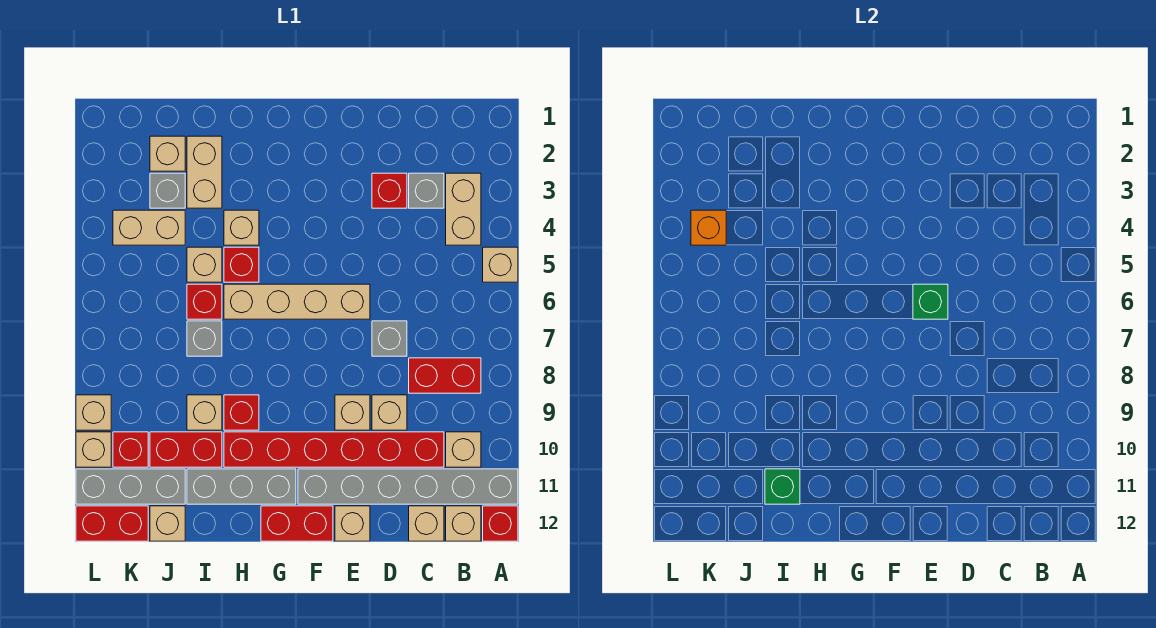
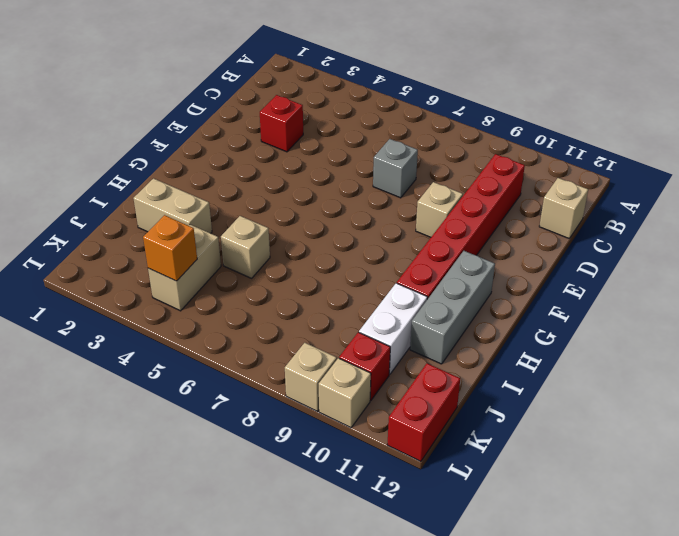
white 1x2 brick [359,283,427,374] -> red 1x2 brick [150,432,222,467]
none -> tan 1x1 brick [483,247,518,282]
none -> grey 1x6 brick [298,469,518,504]
none -> red 1x1 brick [483,506,518,541]
none -> tan 1x2 brick [446,173,481,245]

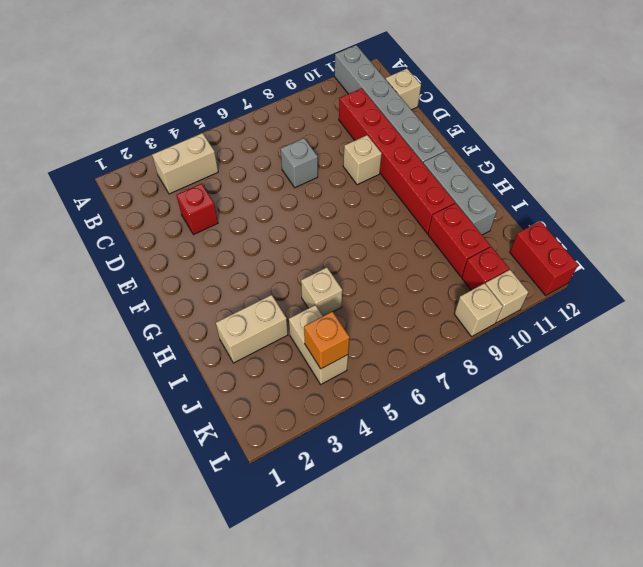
none -> tan 1x1 brick [483,247,518,282]
none -> red 1x1 brick [483,506,518,541]
none -> red 1x2 brick [409,358,481,393]
none -> tan 1x1 brick [446,432,481,467]

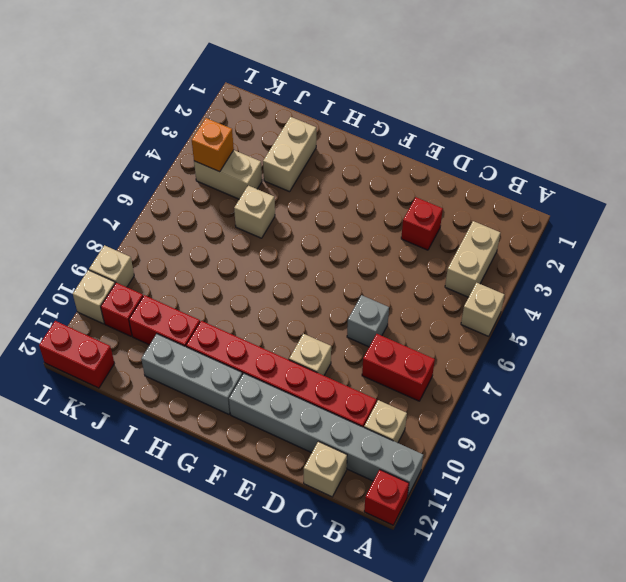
none -> tan 1x1 brick [446,506,481,541]
none -> grey 1x1 brick [409,173,444,208]
none -> tan 1x1 brick [372,395,407,430]
none -> tan 1x4 brick [224,284,370,319]

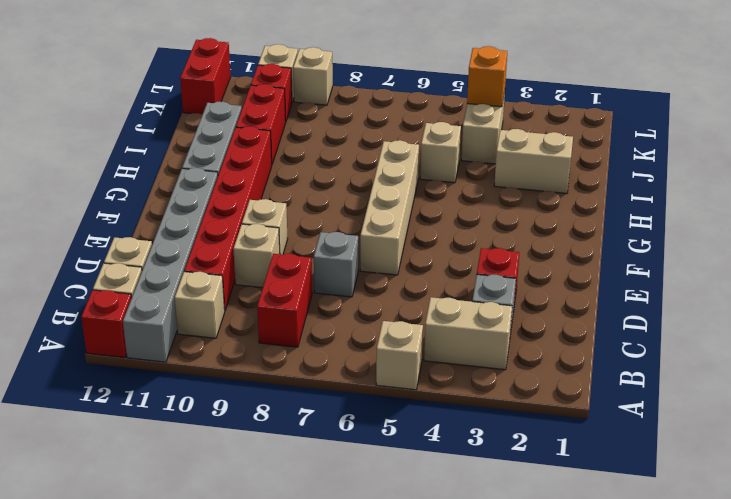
none -> tan 1x1 brick [335,506,370,541]
none -> red 1x2 brick [261,506,333,541]
none -> tan 1x1 brick [224,210,259,245]
none -> red 1x1 brick [224,247,259,282]

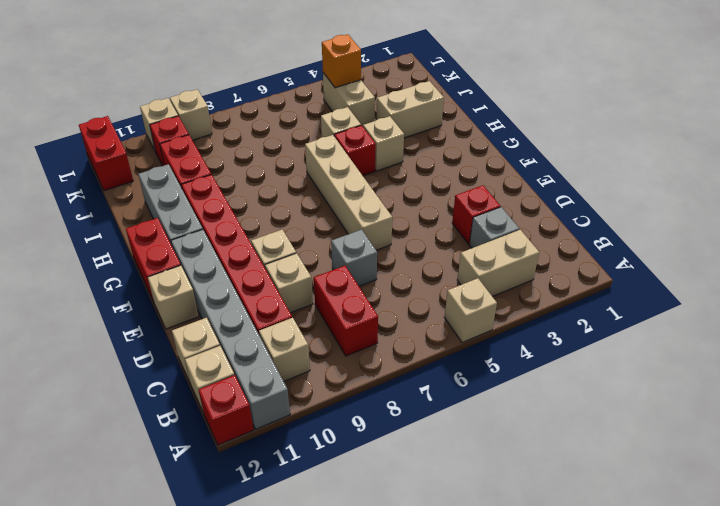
none -> red 1x1 brick [224,395,259,430]
none -> red 1x1 brick [187,284,222,319]
none -> grey 1x1 brick [187,321,222,356]
none -> tan 1x1 brick [187,395,222,430]

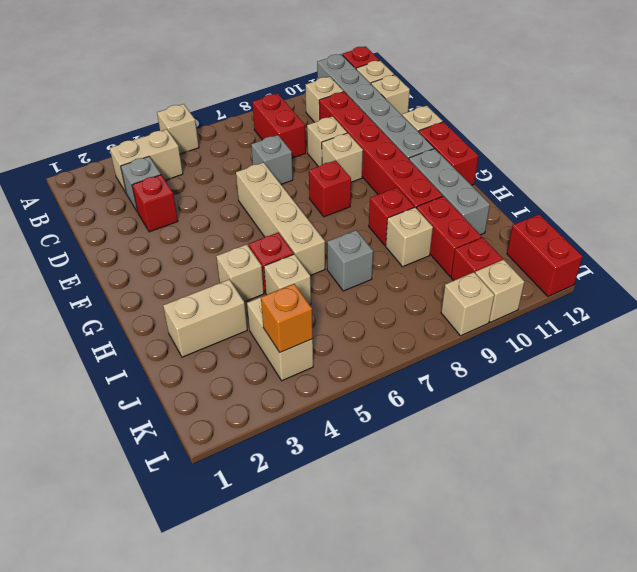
red 1x1 brick [309,160,351,217] -> red 1x1 brick moved to [187,284,222,319]
none -> tan 1x1 brick [150,136,185,171]
none -> grey 1x1 brick [150,173,185,208]
none -> grey 1x3 brick [76,469,185,504]
none -> tan 1x1 brick [150,506,185,541]

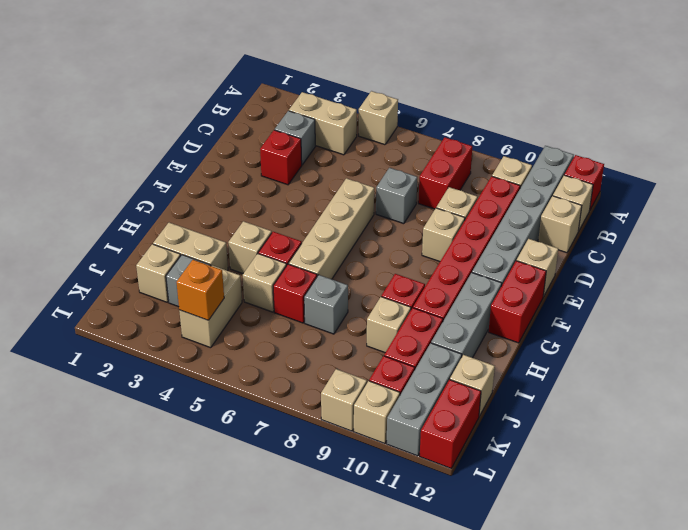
none -> green 1x1 brick [913,284,948,319]
none -> green 1x1 brick [765,469,800,504]

